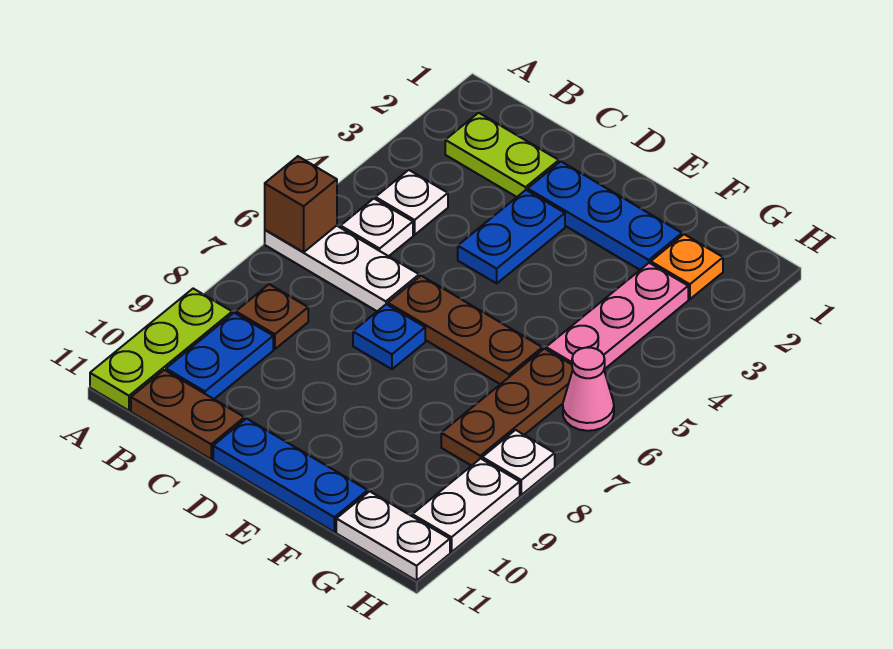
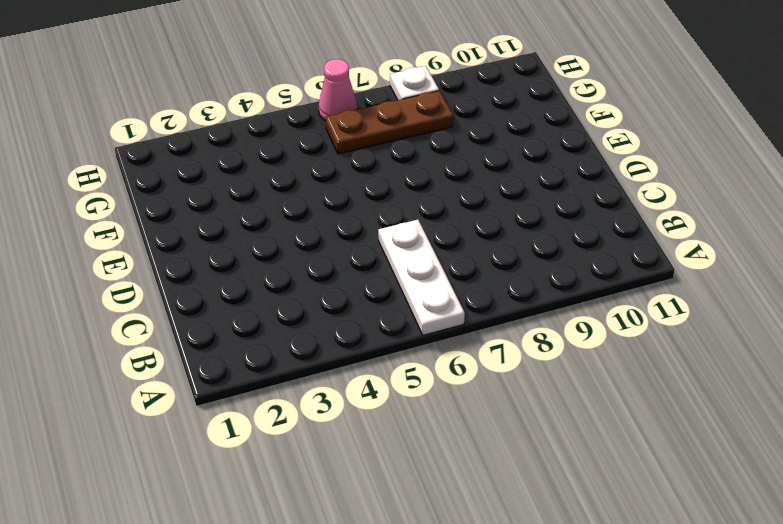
none -> lime 1x3 plate [90,289,232,411]
none -> lime 1x2 plate [445,113,559,197]
none -> white 1x1 plate [376,170,448,235]

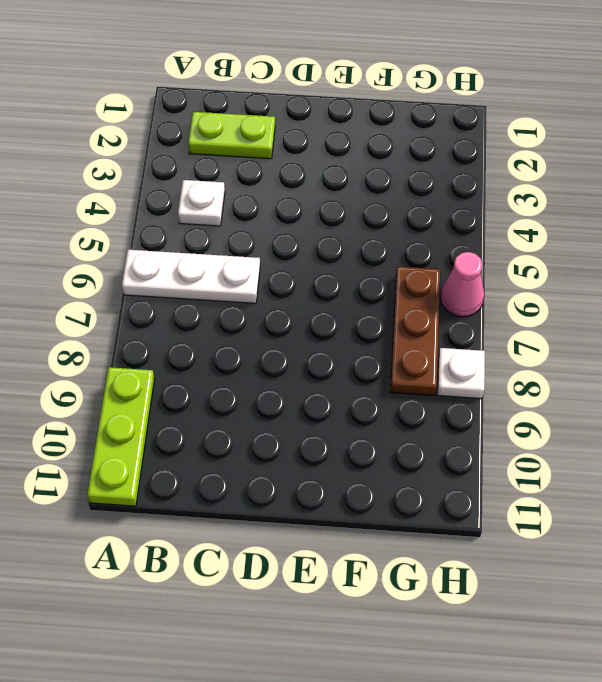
none -> white 1x1 plate [341,199,413,256]
none -> brown 1x1 plate [236,284,308,349]
none -> blue 1x2 plate [166,313,273,399]

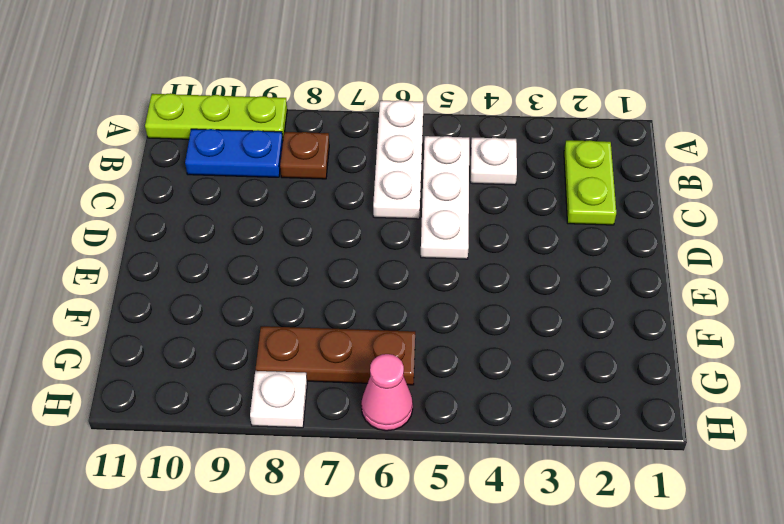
white 1x3 plate [421,136,469,259] -> white 1x1 plate [341,199,413,256]
none -> brown 1x2 plate [131,370,244,459]
none -> blue 1x3 plate [528,161,682,270]
none -> blue 1x2 plate [458,190,565,283]

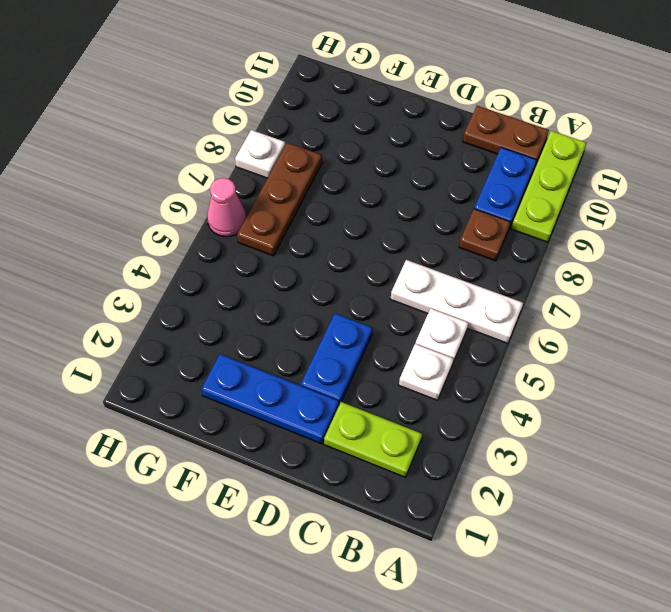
none -> brown 1x3 plate [388,276,542,384]
none -> blue 1x1 plate [353,304,425,369]
none -> blue 1x3 plate [213,419,368,532]

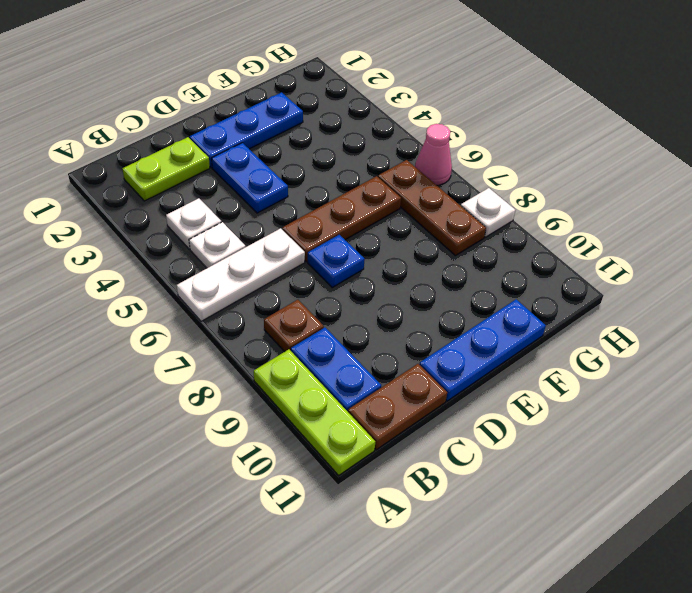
none -> orange 1x1 plate [651,234,723,299]
none -> pink 1x3 plate [546,263,688,369]
none -> white 1x2 plate [336,491,450,581]

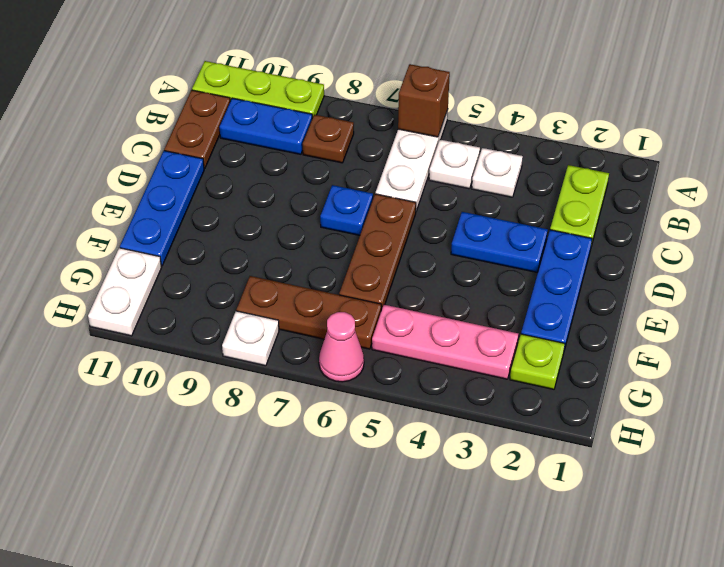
lime 1x1 plate [510,334,565,389] -> orange 1x1 plate [651,234,723,299]
none -> white 1x2 plate [412,459,520,552]

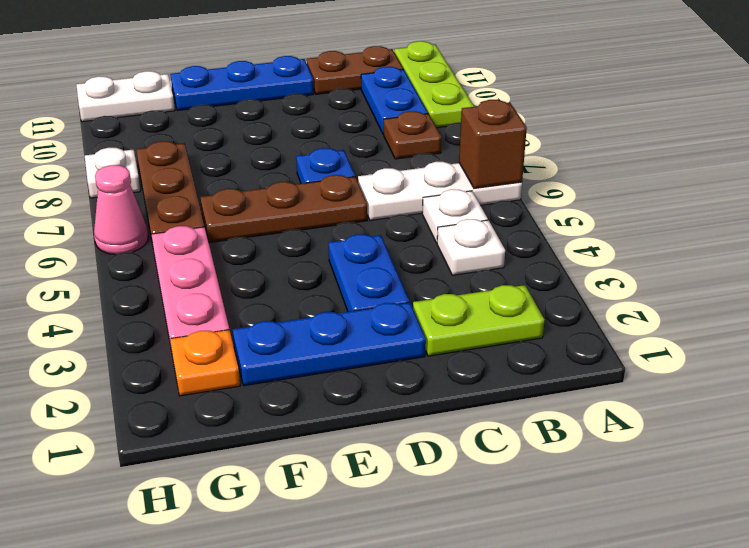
none -> white 1x2 plate [412,459,520,552]

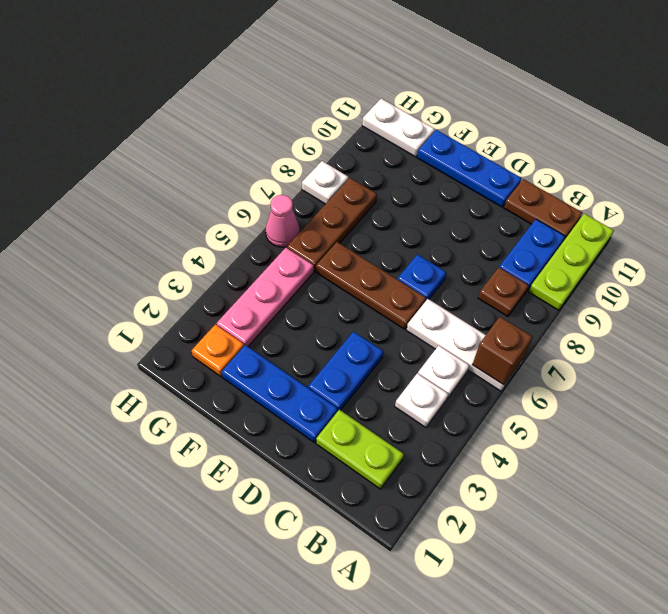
none -> white 1x2 plate [412,459,520,552]

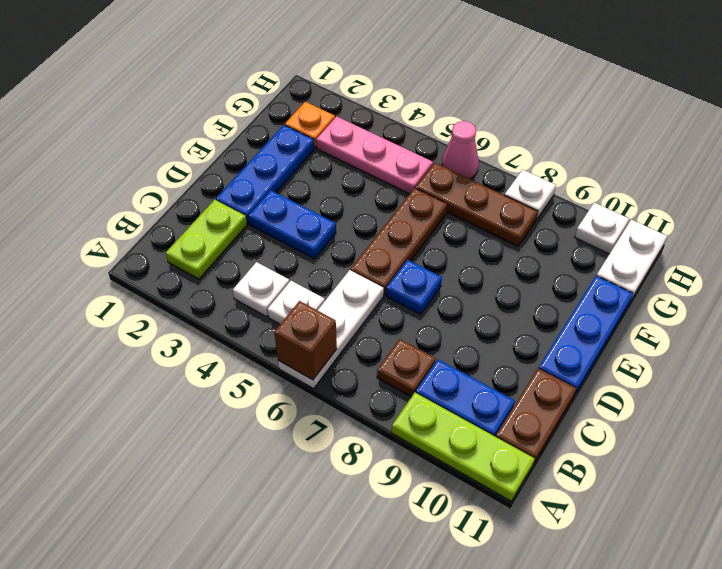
white 1x1 plate [575,203,629,254] -> white 1x2 plate [412,459,520,552]

